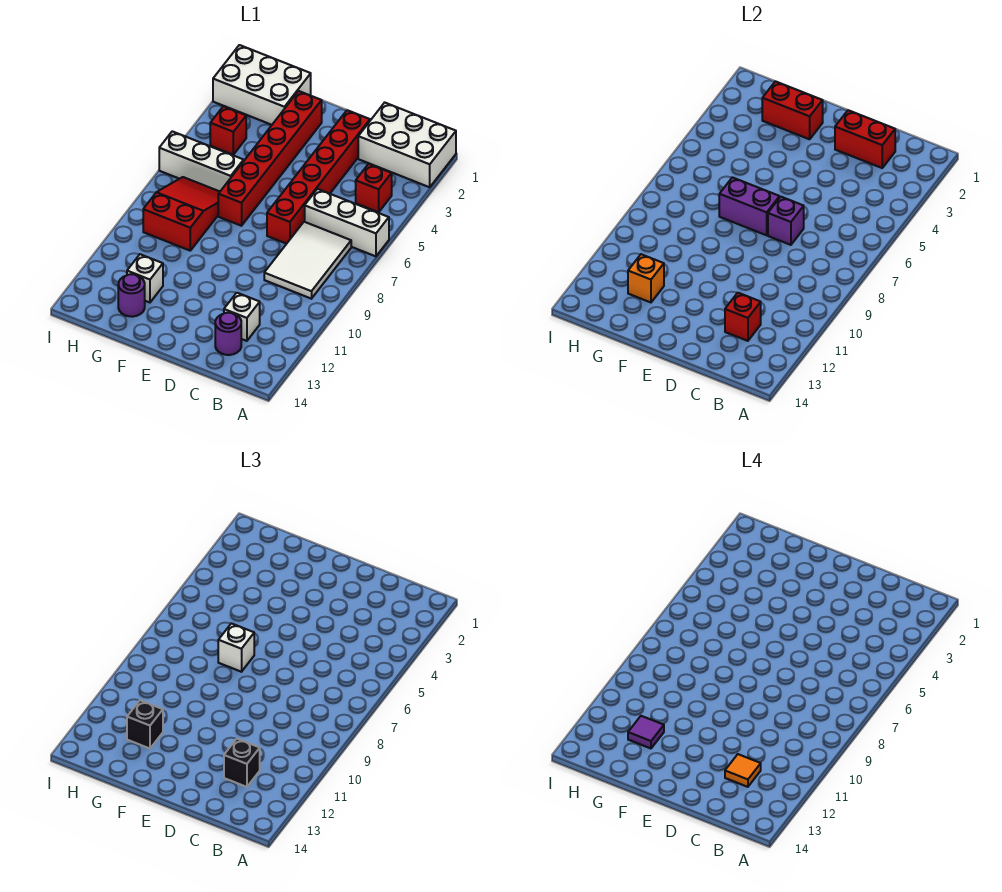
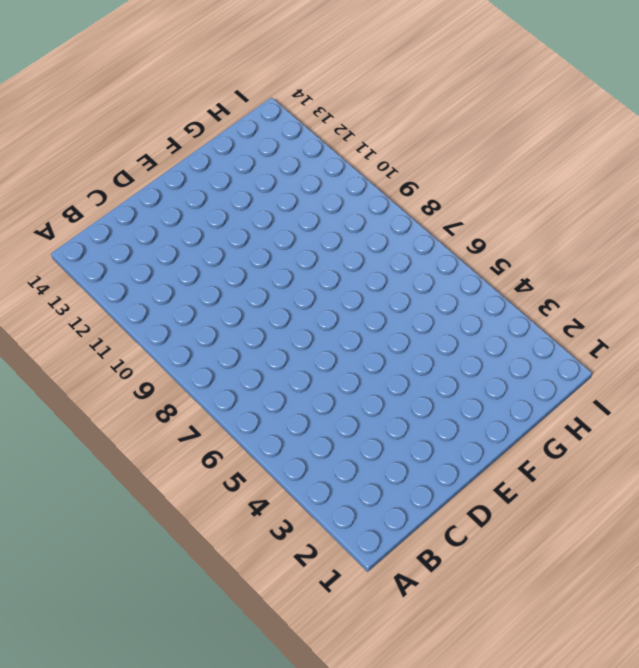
none -> white 2x3 brick [358,103,456,187]
none -> white 1x3 brick [305,189,389,256]
none -> red 1x1 brick [356,164,392,212]

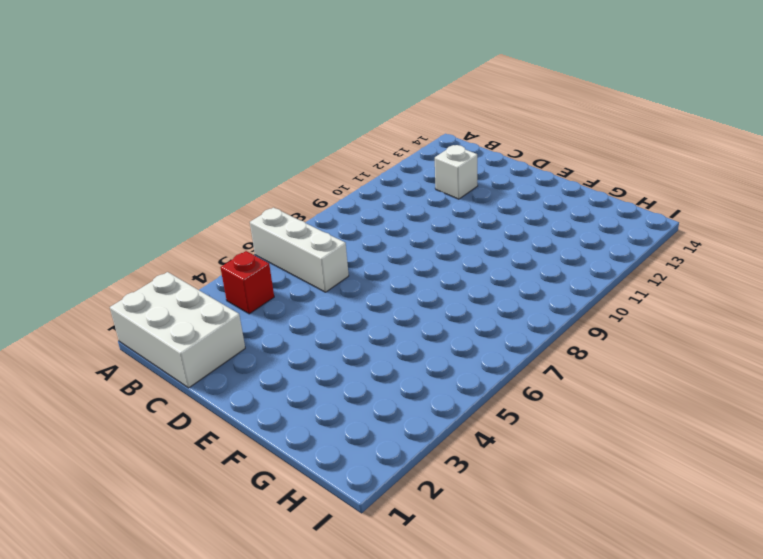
none -> white 2x3 tile [264,222,351,299]
none -> purple 1x1 round brick [215,313,241,355]
none -> red 1x6 brick [267,110,370,244]

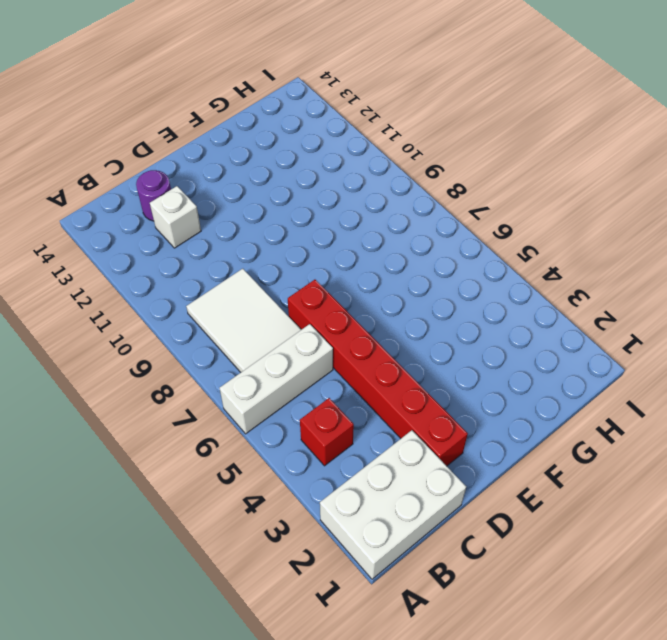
none -> red 1x6 brick [218,91,322,226]
none -> white 2x3 brick [213,45,311,125]
none -> white 1x3 brick [159,131,244,191]

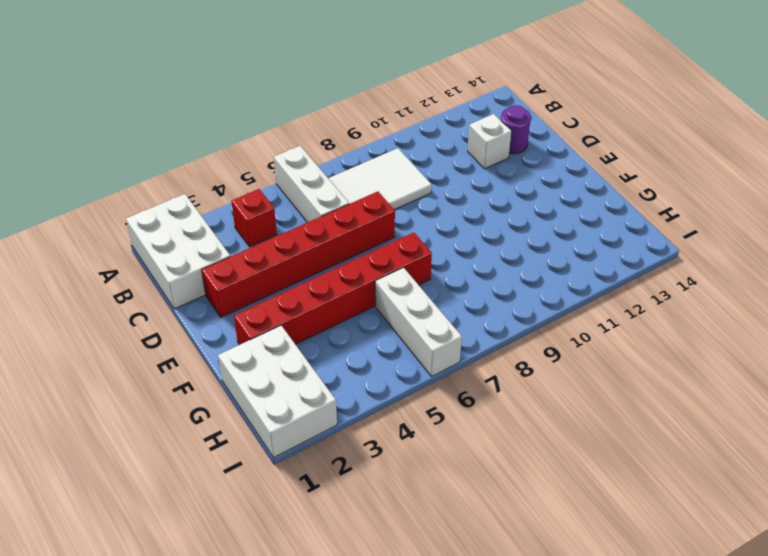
none -> red 2x3 slope [143,177,220,251]
none -> white 1x1 brick [127,254,163,302]
none -> purple 1x1 round brick [118,274,145,317]

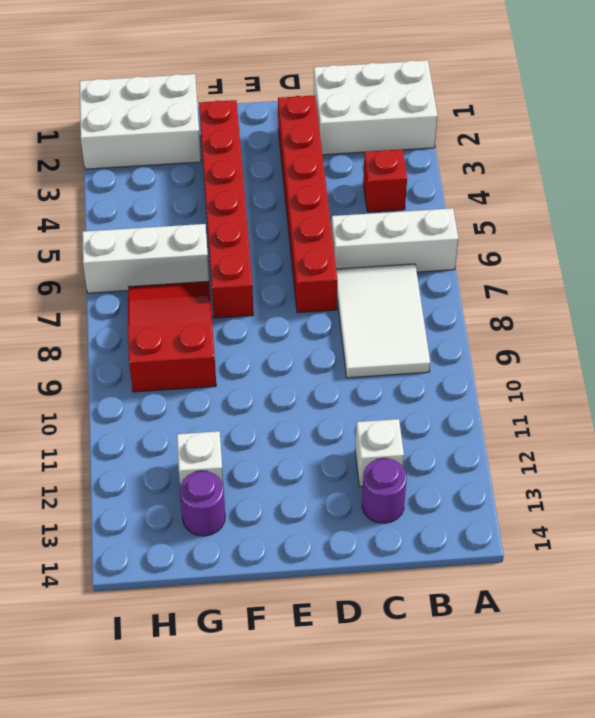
none -> red 1x1 brick [210,106,246,155]
none -> red 1x2 brick [835,110,895,168]
none -> red 1x1 brick [725,293,761,341]

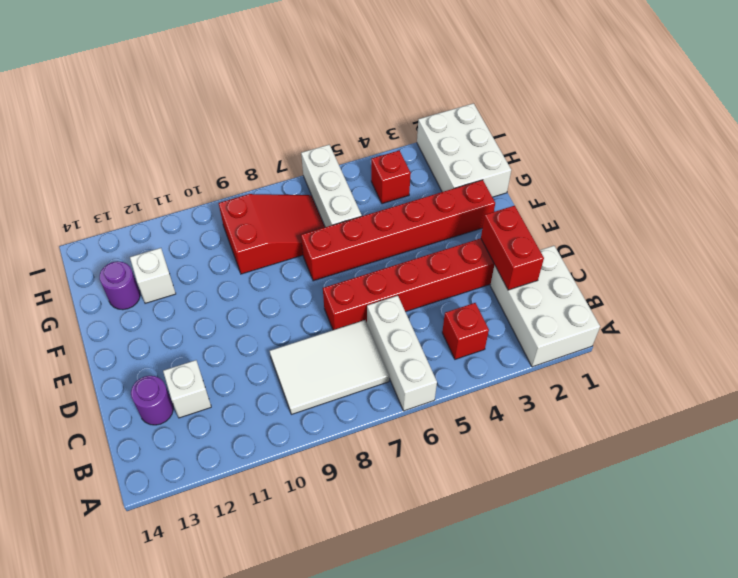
none -> red 1x1 brick [725,293,761,341]
none -> purple 1x1 brick [768,197,804,245]
none -> purple 1x2 brick [719,177,780,235]

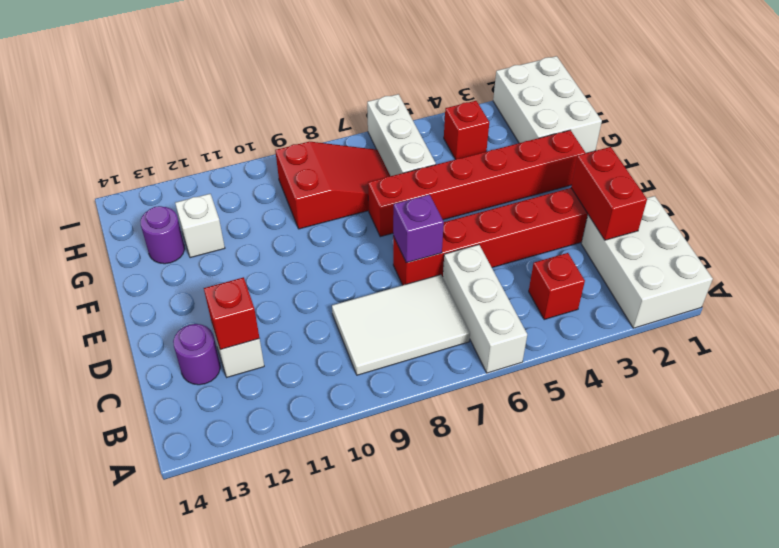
none -> purple 1x2 brick [719,177,780,235]
none -> red 1x2 brick [762,81,823,139]
none -> orange 1x1 brick [628,254,664,302]

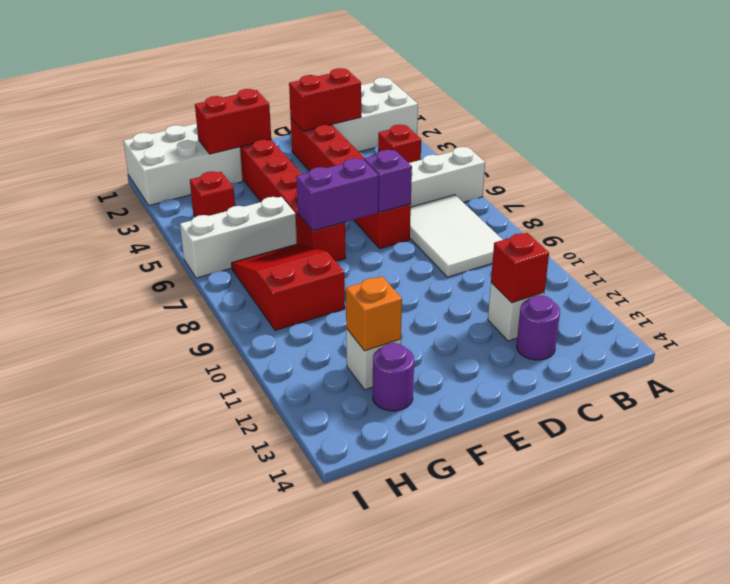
none -> black 1x1 brick [224,739,260,787]
none -> white 1x1 brick [218,623,254,672]
none -> black 1x1 brick [127,700,163,748]

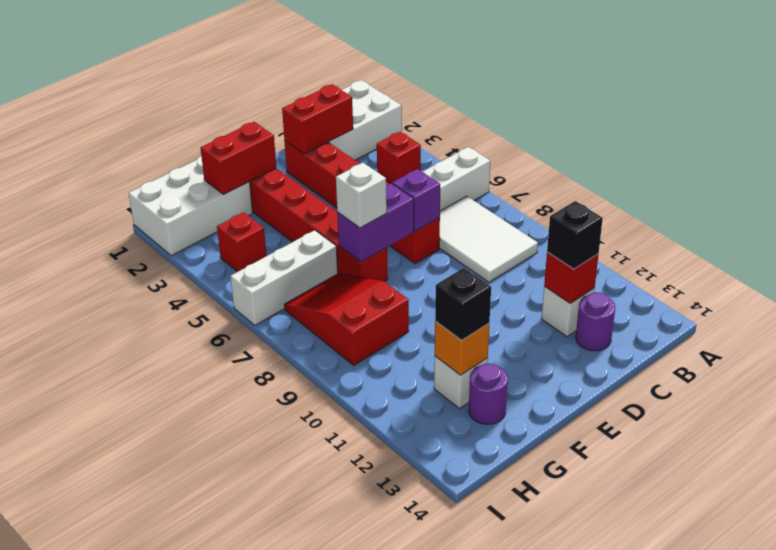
none -> orange 1x1 tile [725,754,761,787]
none -> purple 1x1 tile [628,716,664,748]

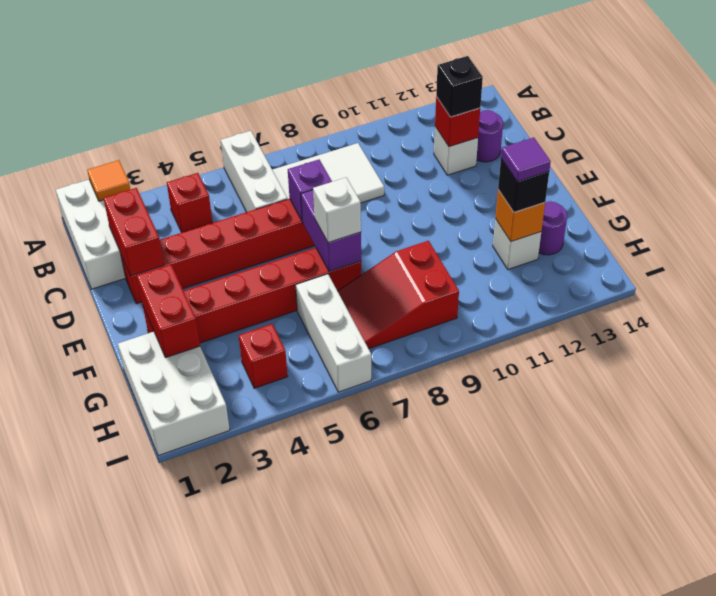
orange 1x1 tile [87,160,130,201] -> orange 1x1 tile moved to [725,754,761,787]

